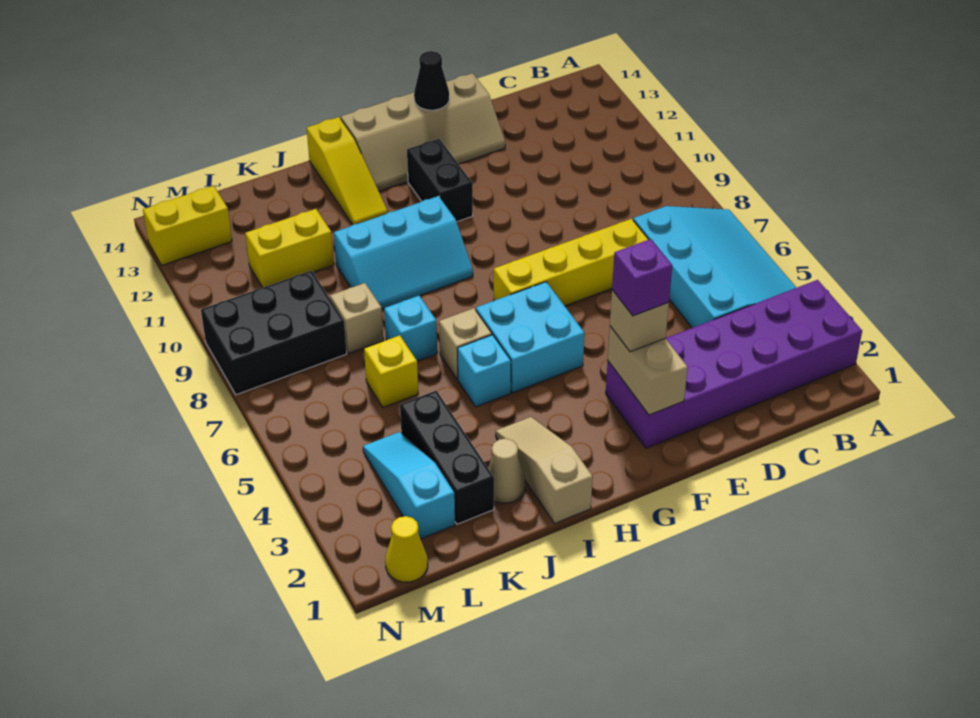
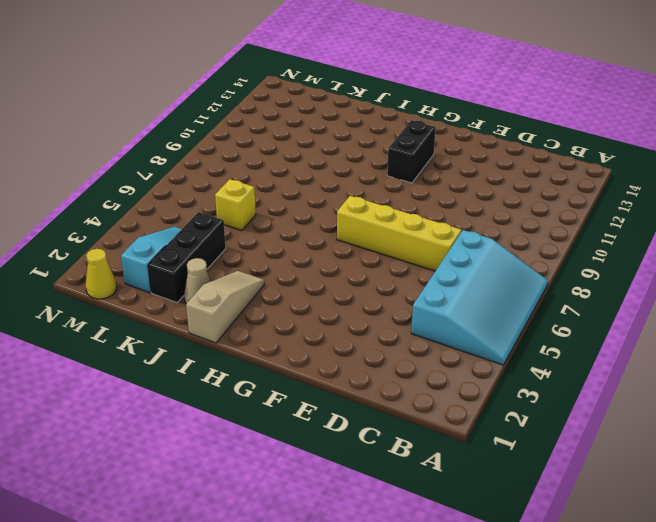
none -> purple 2x6 brick [606,280,862,448]
none -> tan 2x4 slope [341,73,505,191]
none -> cyan 2x2 brick [476,282,585,393]

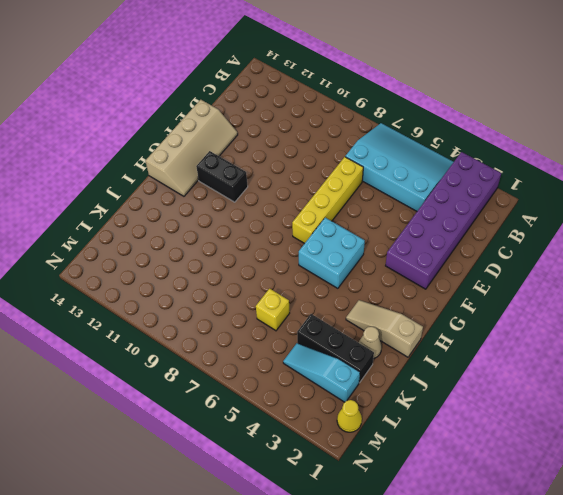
none -> cyan 2x3 slope [334,196,473,309]
none -> cyan 1x1 brick [457,335,511,407]
none -> tan 1x1 brick [439,308,492,380]

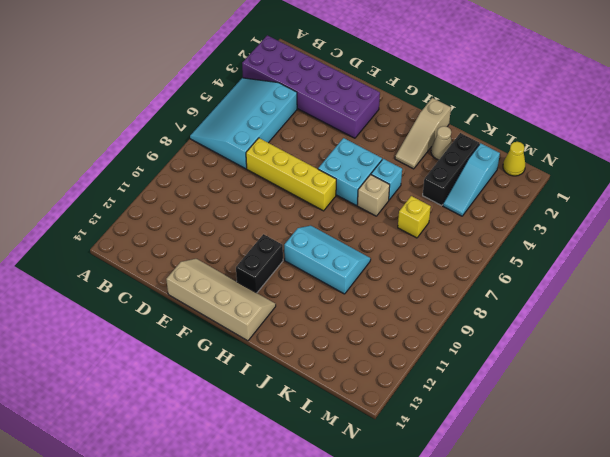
none -> yellow 1x3 slope [307,117,388,225]
none -> cyan 1x1 brick [384,296,437,361]
none -> tan 1x1 brick [330,283,383,353]

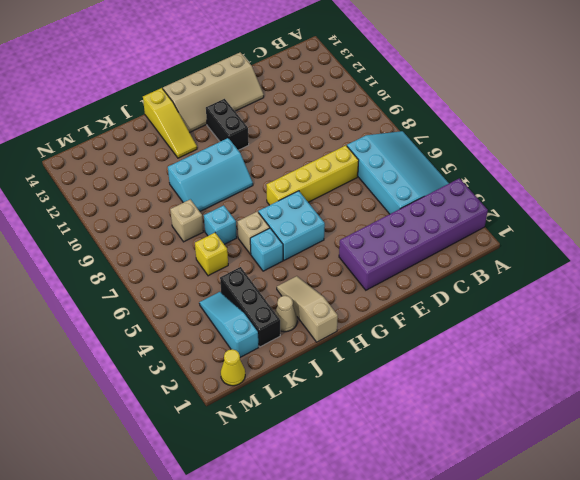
none -> yellow 1x2 brick [245,209,334,288]
none -> black 2x3 brick [201,271,347,395]
none -> yellow 1x2 brick [143,186,232,265]

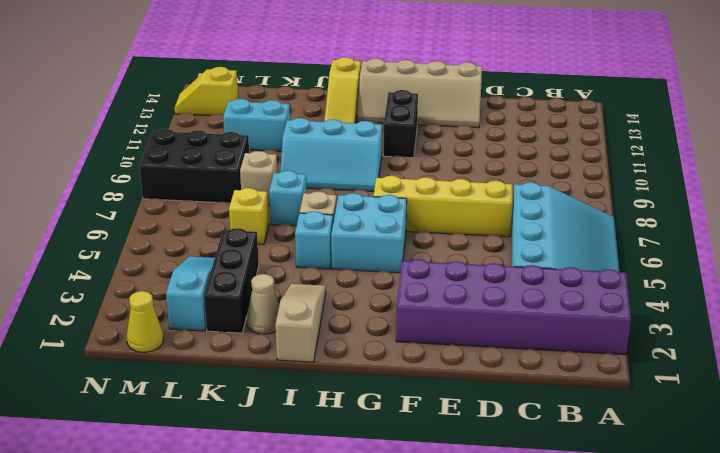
cyan 1x2 brick [223,99,290,152] -> yellow 1x2 brick [245,209,334,288]
yellow 1x2 slope [174,67,238,116] -> yellow 1x2 brick [143,186,232,265]
none -> tan 1x2 brick [608,326,688,415]
none -> black 1x1 cone [414,51,449,110]
none -> tan 1x1 brick [610,290,669,352]

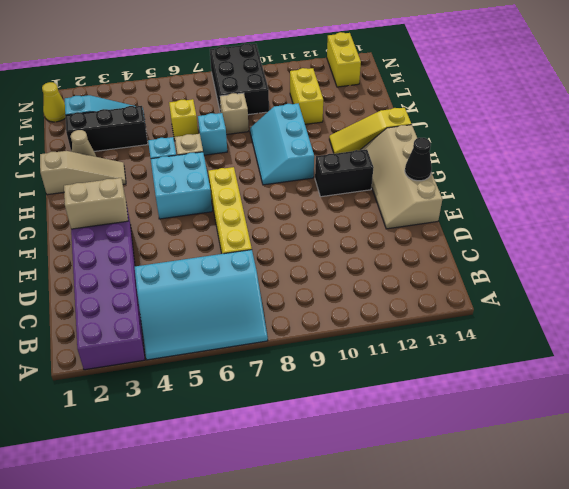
none -> tan 1x1 brick [610,290,669,352]
none -> purple 1x1 brick [612,239,672,316]

